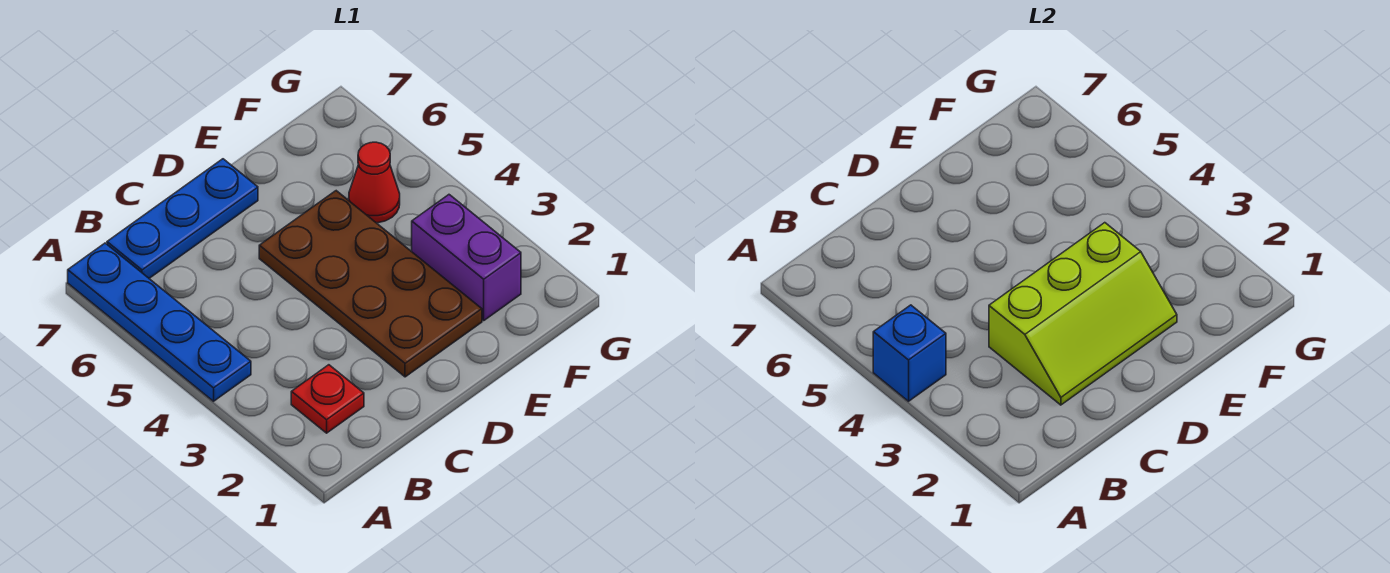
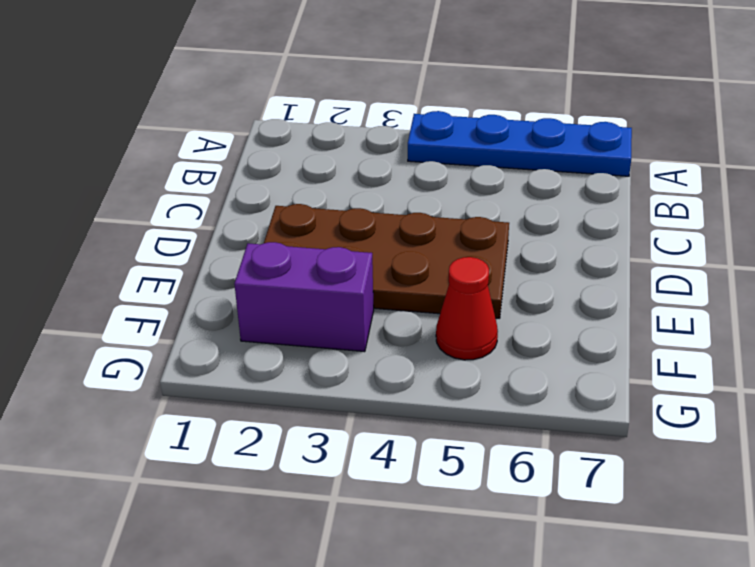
none -> red 1x1 plate [291,365,364,433]
none -> blue 1x3 plate [107,159,258,278]

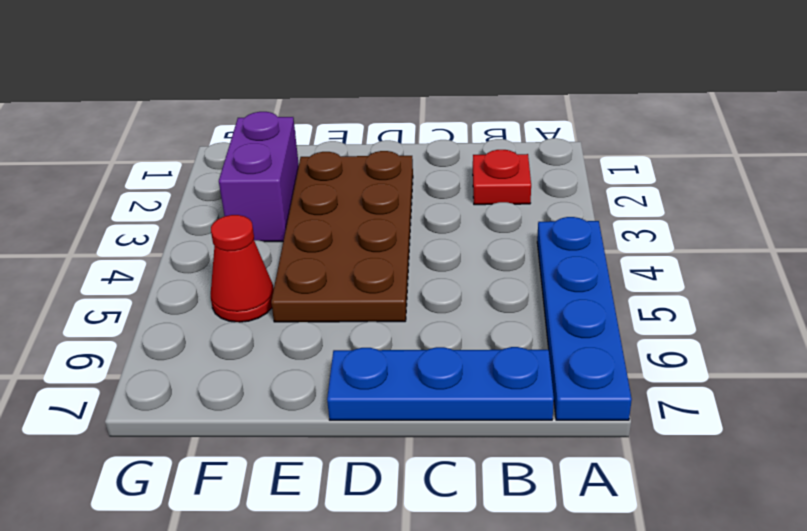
none -> blue 1x1 brick [873,305,946,401]
none -> lime 2x3 slope [989,223,1177,405]

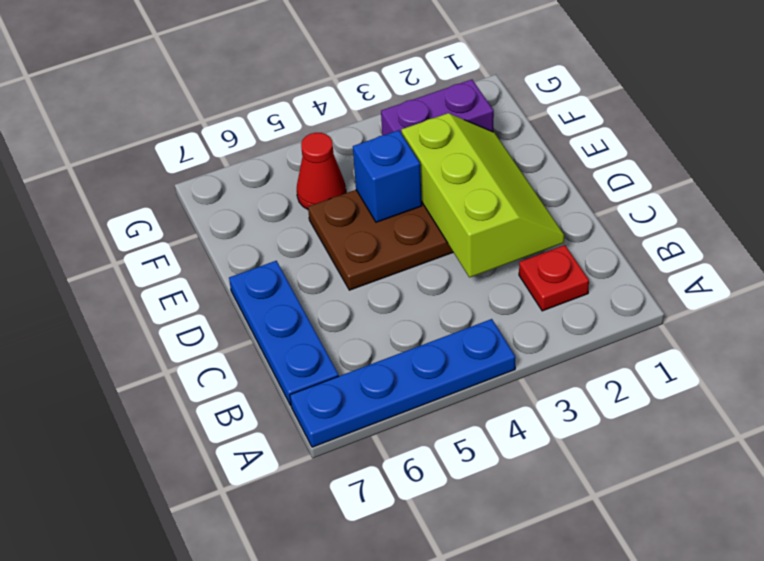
blue 1x1 brick [353,130,422,222] -> blue 1x1 brick moved to [873,305,946,401]

